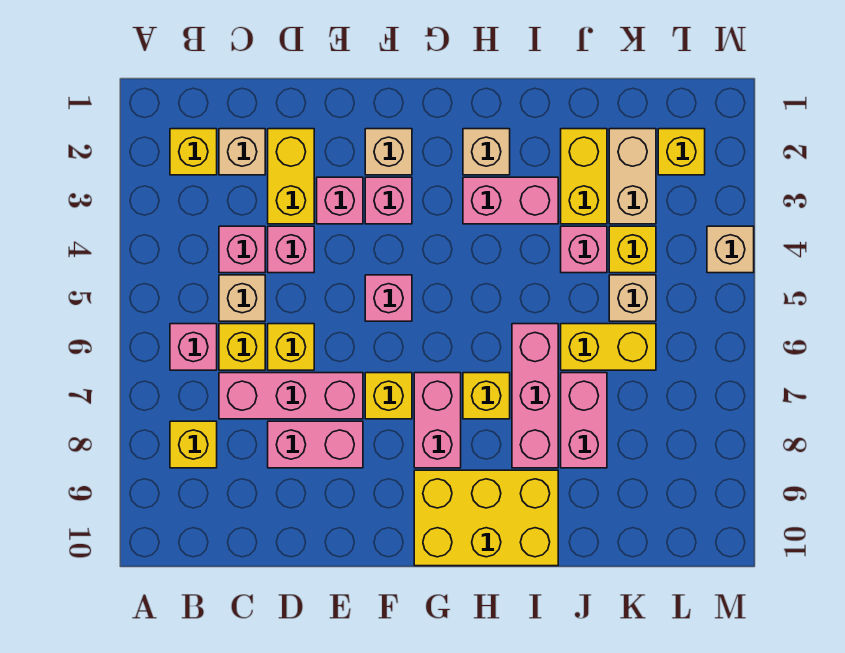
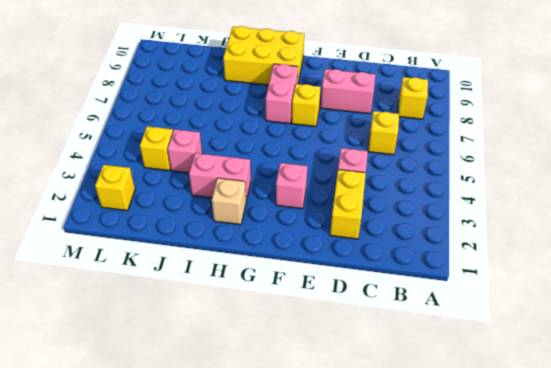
none -> yellow 1x1 brick [170,129,217,175]
none -> pink 1x1 brick [170,324,217,370]
none -> tan 1x1 brick [219,129,265,175]
none -> pink 1x1 brick [219,226,265,273]

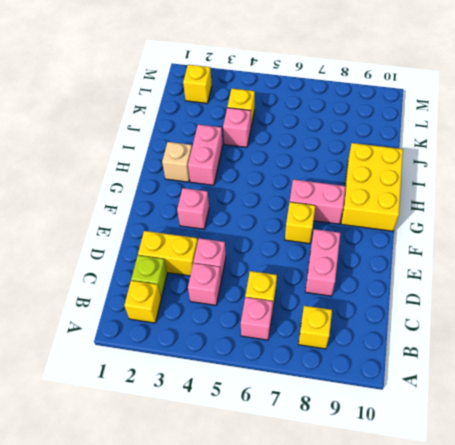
lime 1x1 brick [131,255,167,297] -> tan 1x1 brick [219,129,265,175]
none -> tan 1x1 brick [219,275,265,321]
none -> pink 1x3 brick [219,373,363,419]
none -> yellow 1x1 brick [268,324,314,370]
none -> pink 1x1 brick [317,177,363,224]

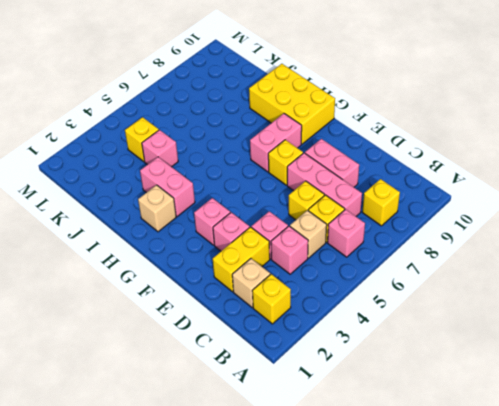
none -> tan 1x1 brick [365,129,412,175]
none -> pink 1x1 brick [365,275,412,321]
none -> yellow 1x1 brick [463,373,510,419]
none -> pink 1x3 brick [512,324,558,468]

